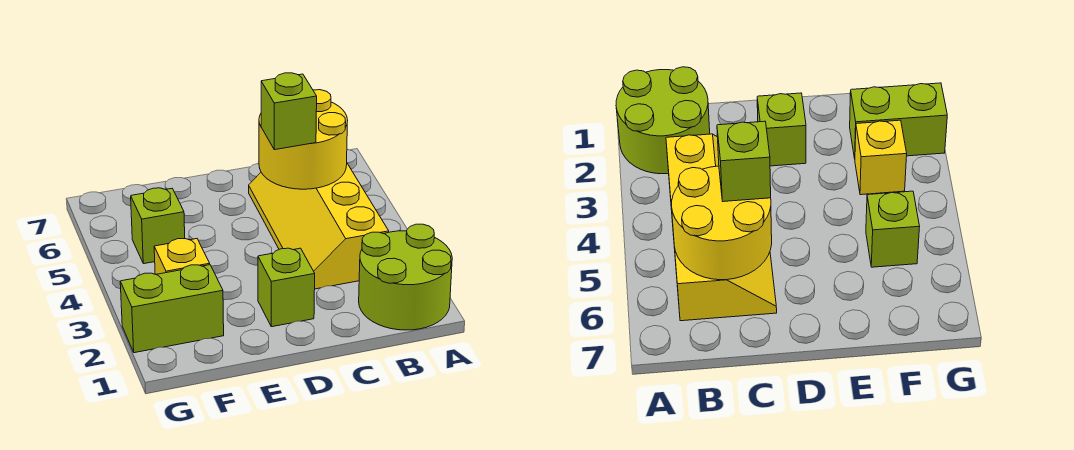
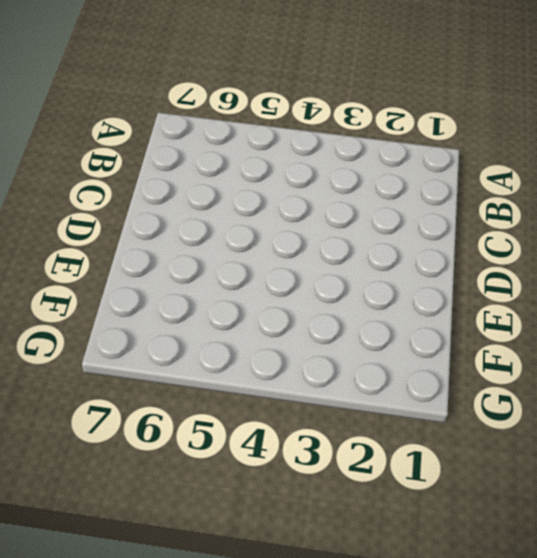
none -> lime 2x2 round brick [359,224,452,330]
none -> yellow 2x4 slope [249,164,389,289]

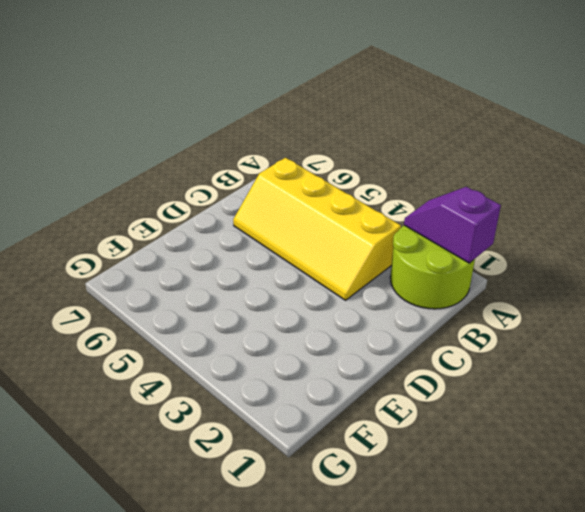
purple 1x2 slope [404,187,501,263] -> none
none -> lime 1x1 brick [258,248,315,327]
none -> lime 1x2 brick [120,265,224,353]

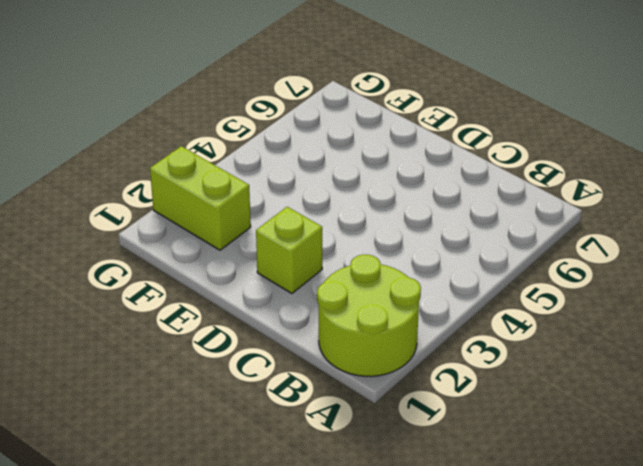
none -> yellow 2x4 slope [249,164,389,289]
none -> yellow 1x1 brick [154,239,210,274]

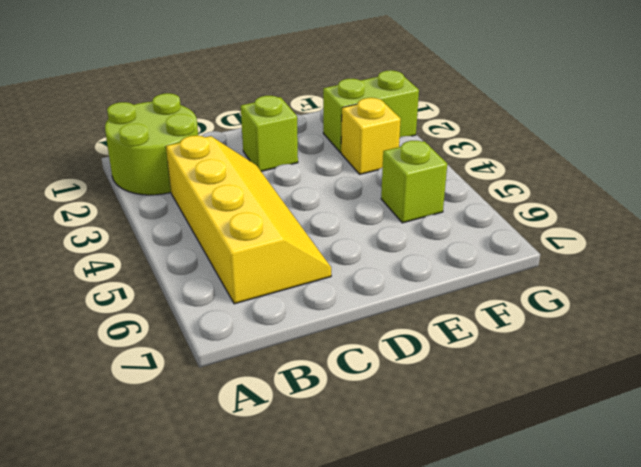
none -> yellow 2x2 round brick [259,90,348,189]
none -> lime 1x1 brick [261,73,317,150]

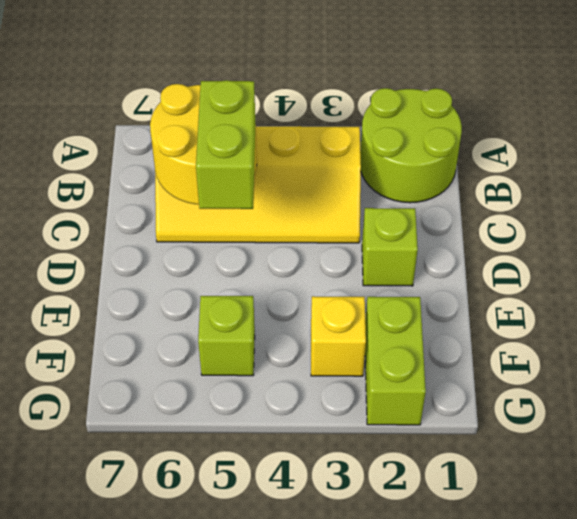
lime 1x2 brick [196,80,255,209] -> lime 1x1 brick [261,73,317,150]

